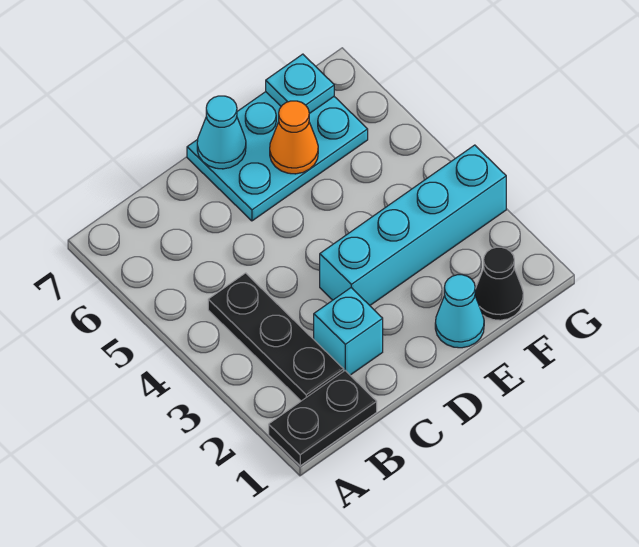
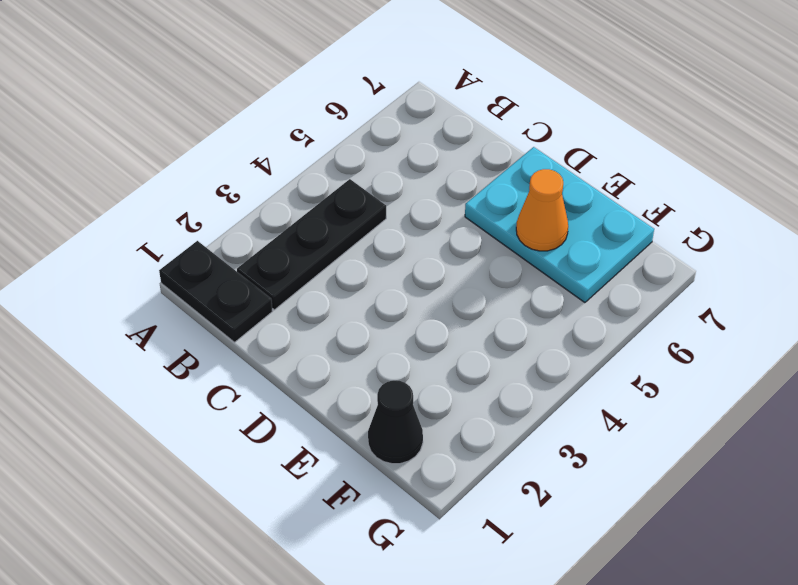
none -> cyan 1x1 brick [314,288,383,375]
none -> cyan 1x4 brick [320,145,506,305]

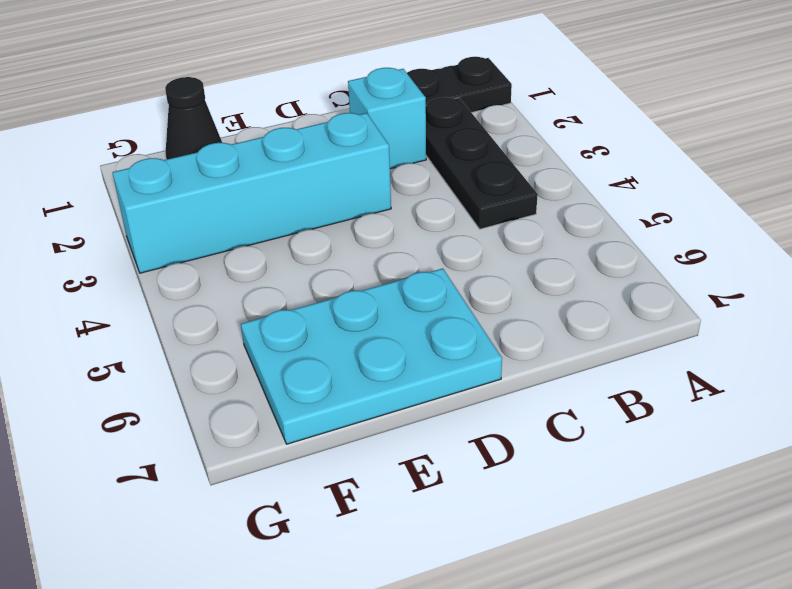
none -> cyan 1x1 cone [435,275,484,348]
none -> cyan 1x1 cone [197,96,246,169]

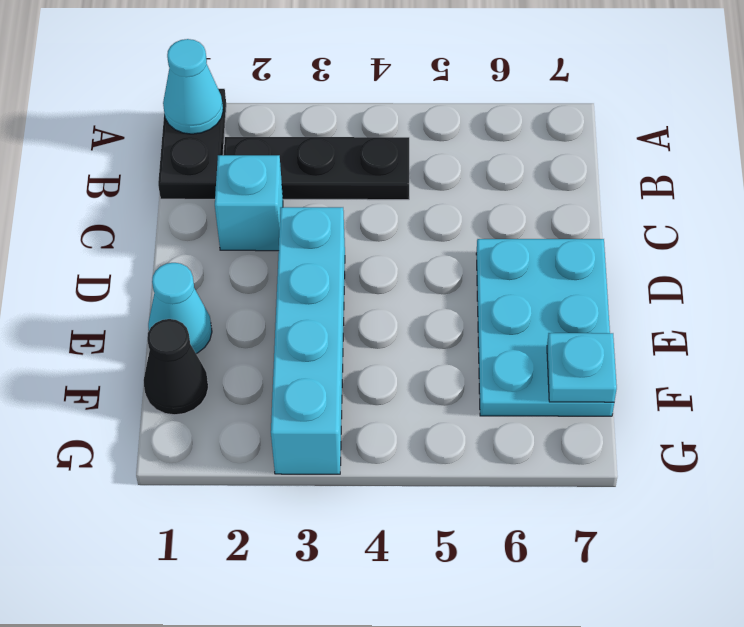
cyan 1x1 cone [163,39,223,134] -> cyan 1x1 cone moved to [197,96,246,169]
none -> orange 1x1 cone [270,101,318,174]

